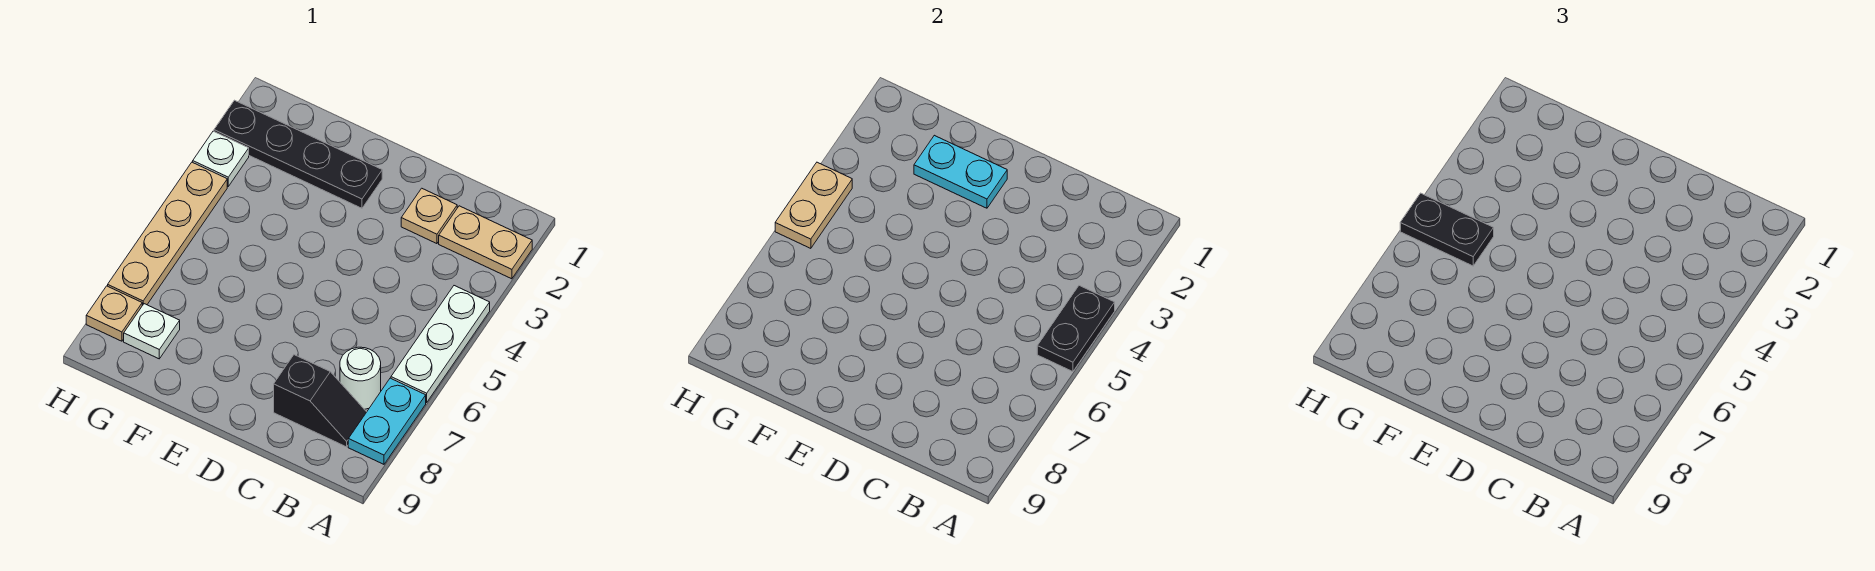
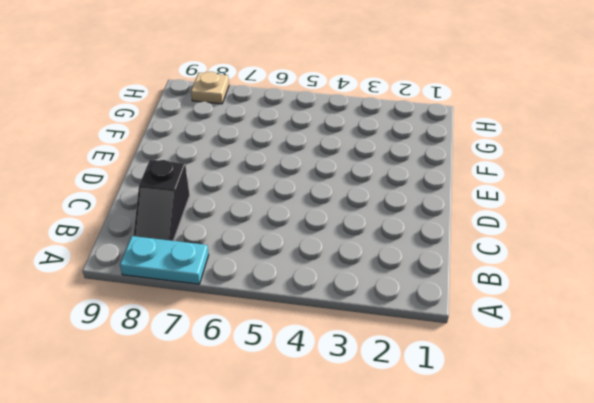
none -> tan 1x2 plate [439,206,532,279]
none -> white 1x3 plate [391,286,490,403]
none -> white 1x1 round brick [340,347,381,409]

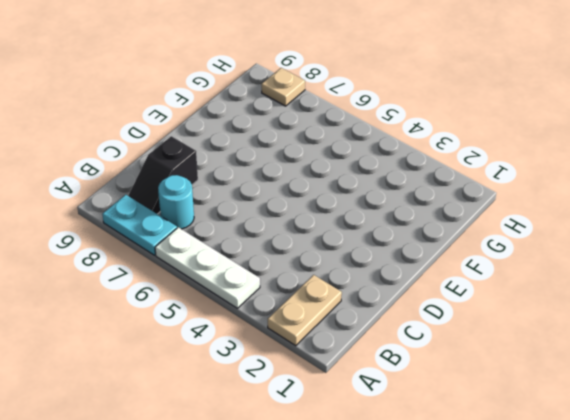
cyan 1x1 round brick [158,175,194,229] -> white 1x1 round brick [340,347,381,409]
none -> tan 1x1 plate [401,188,457,244]
none -> black 1x4 plate [214,100,382,208]
none -> white 1x1 plate [124,304,180,359]

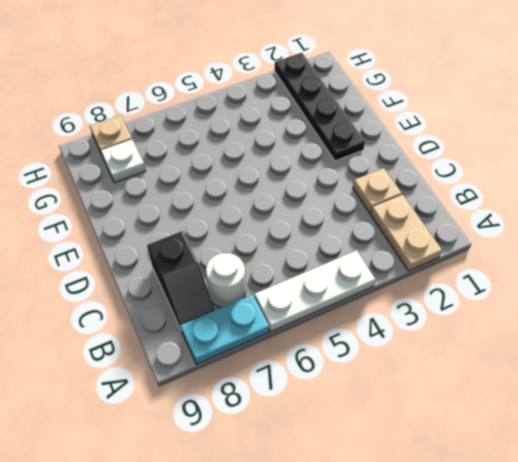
none -> white 1x1 plate [193,131,249,186]
none -> tan 1x4 plate [108,162,227,306]
none -> black 1x2 plate [1037,286,1115,372]

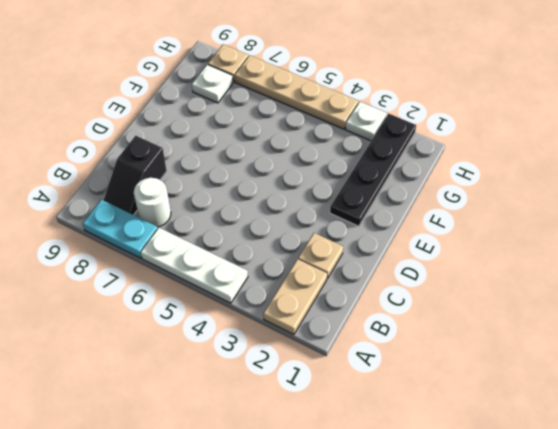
none -> black 1x2 plate [1037,286,1115,372]
none -> cyan 1x2 plate [914,135,1007,208]
none -> tan 1x2 plate [775,162,852,248]

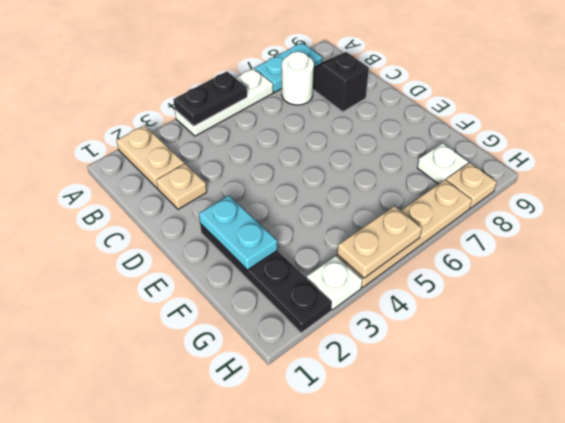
none -> black 1x2 plate [1400,193,1494,266]

